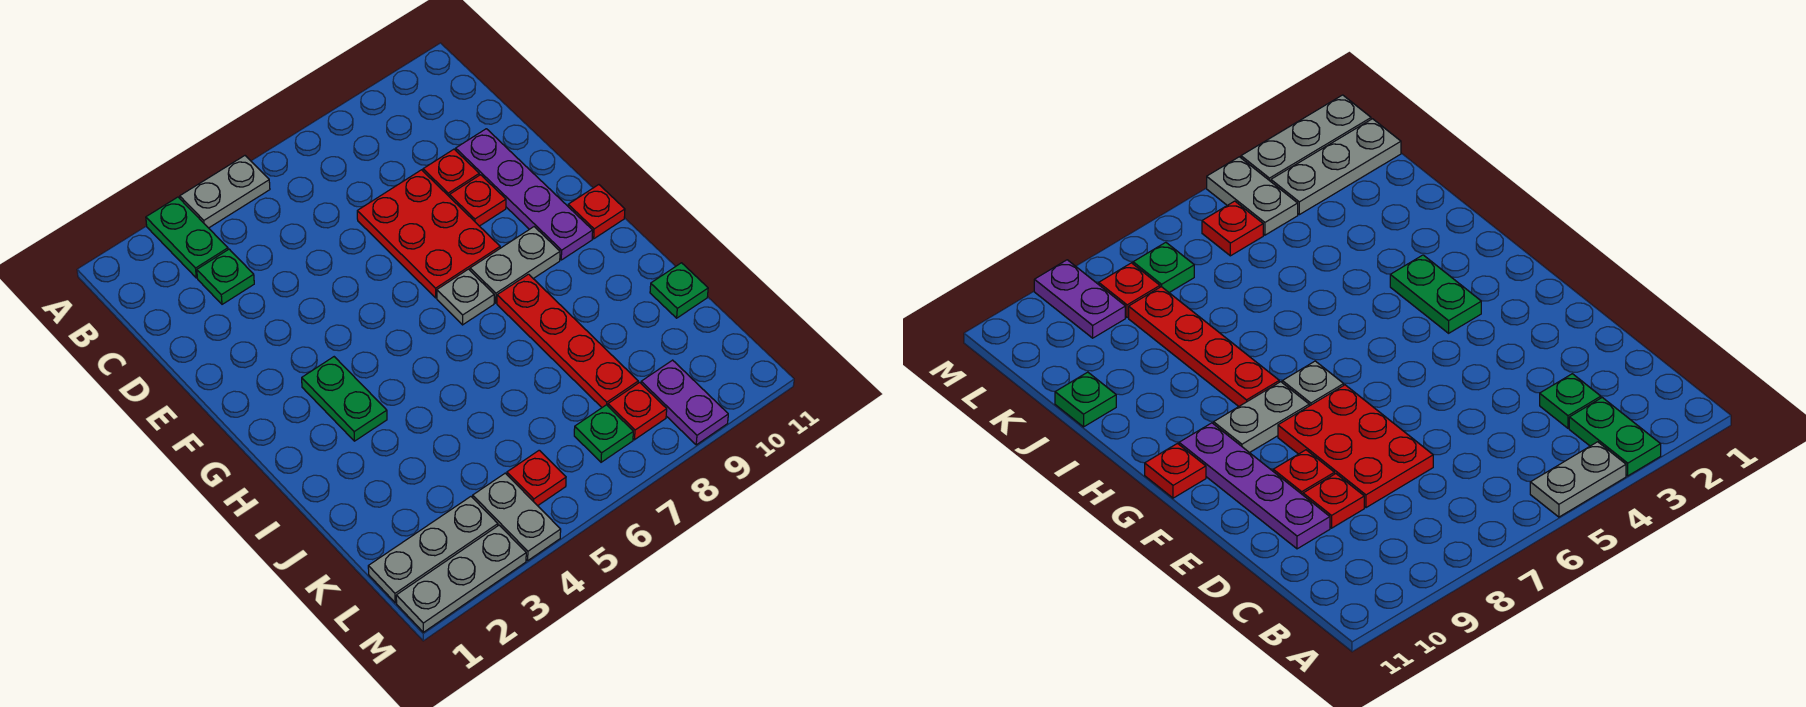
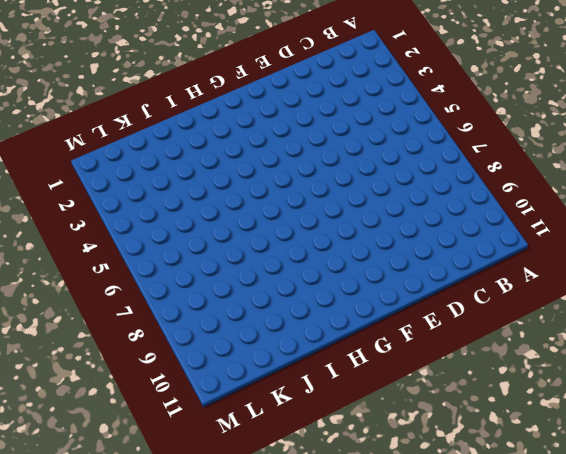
none -> green 1x2 plate [146,197,228,278]
none -> grey 1x2 plate [180,156,270,228]
none -> green 1x1 plate [197,249,254,304]

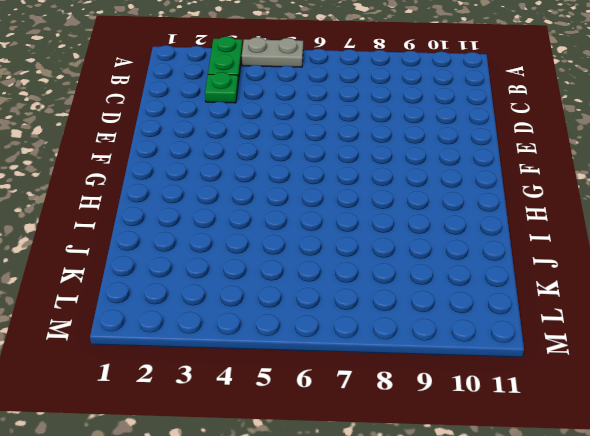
none -> red 2x3 plate [357,170,500,298]
none -> red 1x1 plate [423,149,479,197]
none -> purple 1x4 plate [456,129,593,260]

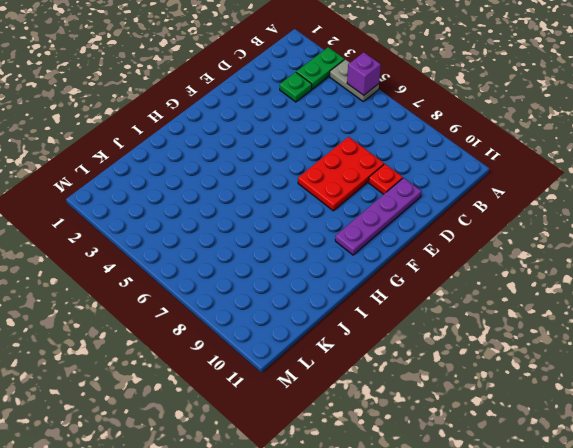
purple 1x1 brick [347,52,381,95] -> none
none -> red 1x1 plate [450,175,506,226]
none -> green 1x2 plate [302,357,387,441]
none -> grey 1x1 plate [437,269,494,325]

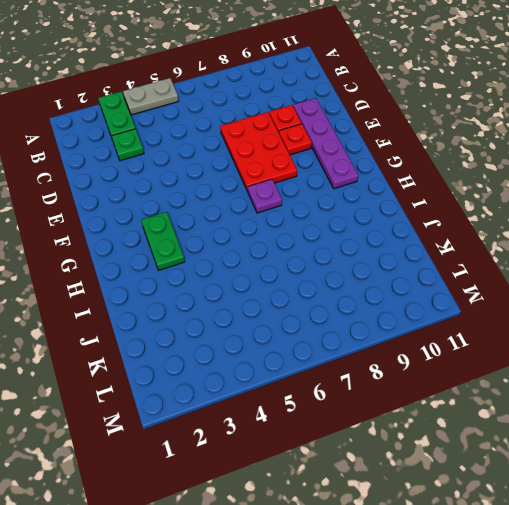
purple 1x1 plate [248,179,282,213] -> grey 1x1 plate [437,269,494,325]
none -> grey 1x2 plate [470,227,560,303]
none -> red 1x1 plate [568,185,625,239]
none -> red 1x4 plate [497,274,638,407]

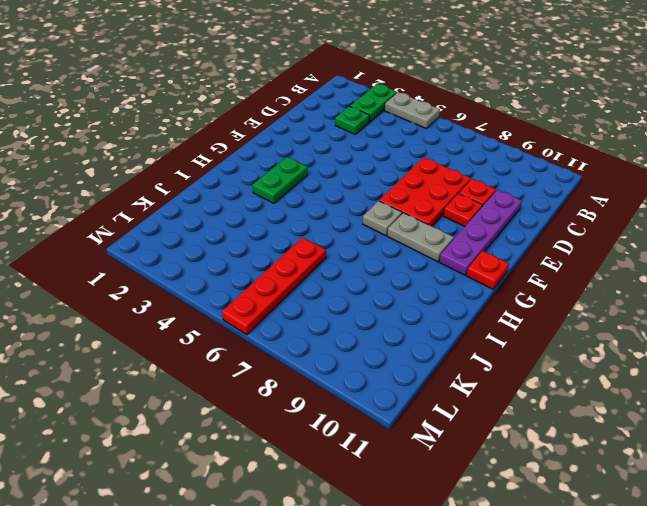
red 1x4 plate [222,237,326,335] -> red 1x4 plate moved to [497,274,638,407]
none -> green 1x1 plate [650,263,708,318]
none -> grey 1x3 plate [368,497,498,603]
none -> grey 1x2 plate [473,473,561,560]

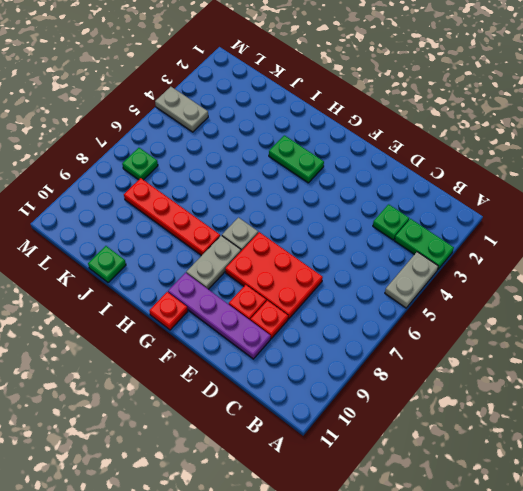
none -> grey 1x3 plate [368,497,498,603]
none -> red 1x1 plate [507,450,566,506]
none -> red 1x1 plate [608,382,667,440]

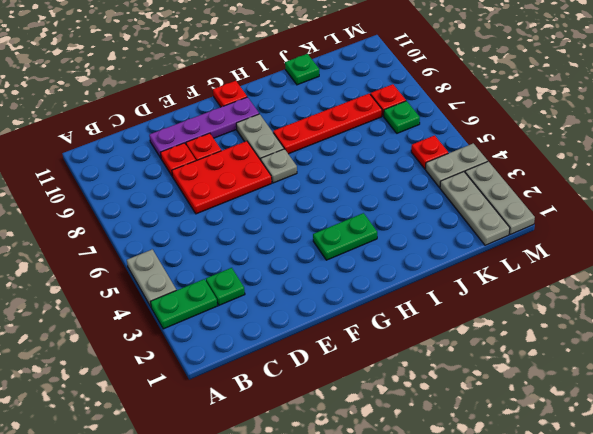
none -> purple 1x2 plate [641,360,728,445]

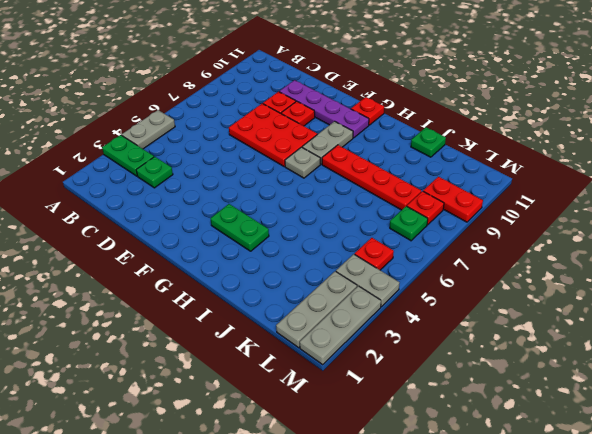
red 1x2 plate [423,177,483,222] -> purple 1x2 plate [641,360,728,445]

